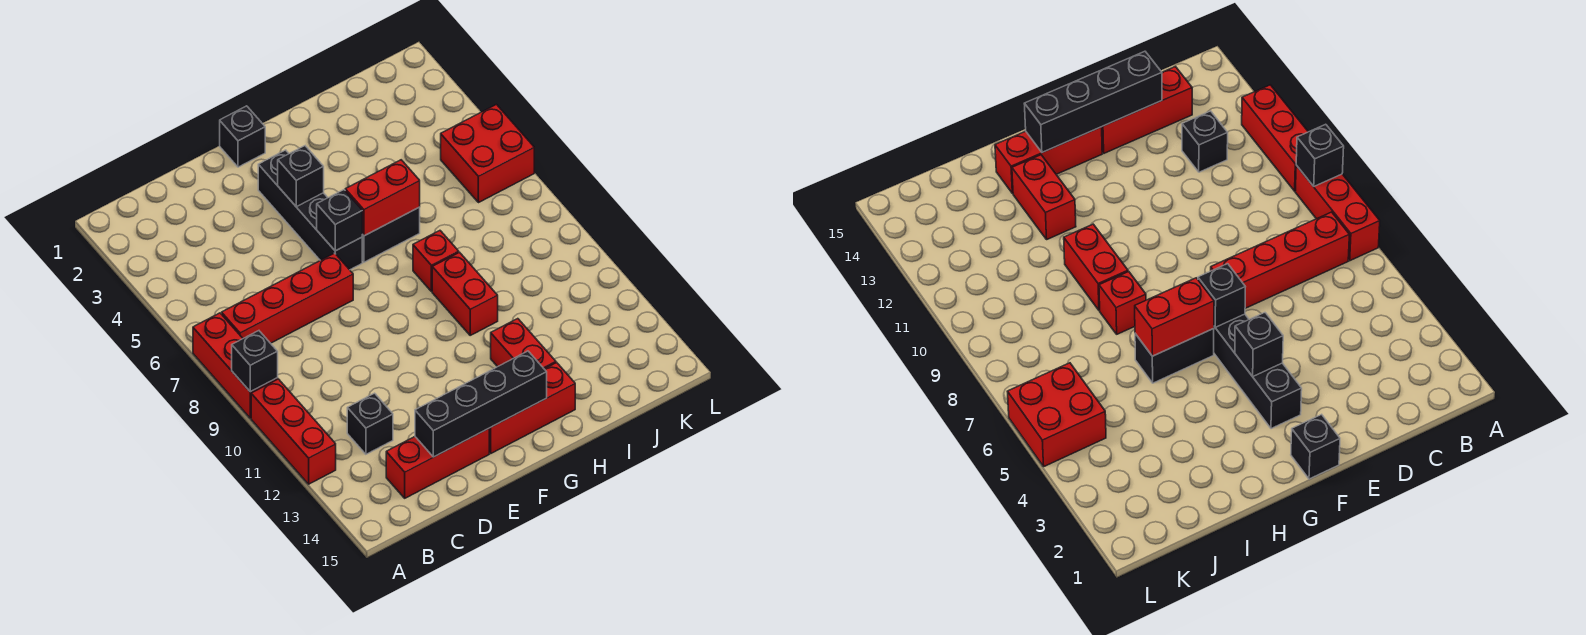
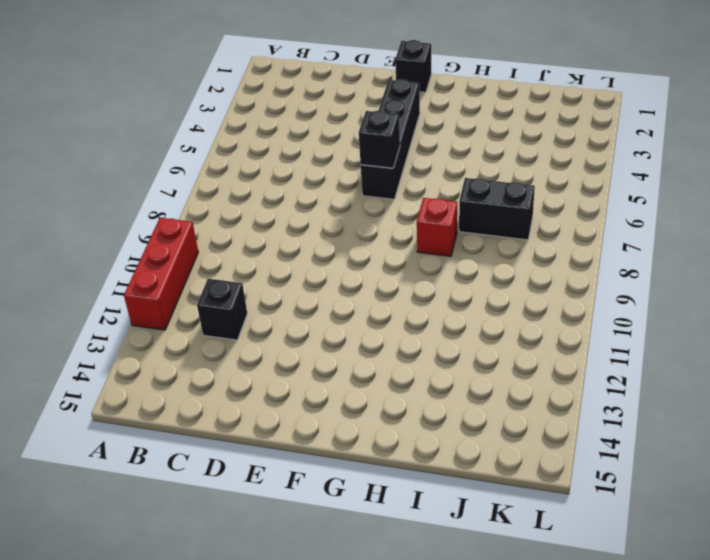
black 1x2 brick [459,178,535,240] -> black 1x2 brick moved to [362,207,420,262]
none -> red 1x3 brick [193,313,278,418]
none -> red 1x4 brick [222,253,353,343]
none -> red 1x3 brick [386,429,489,498]

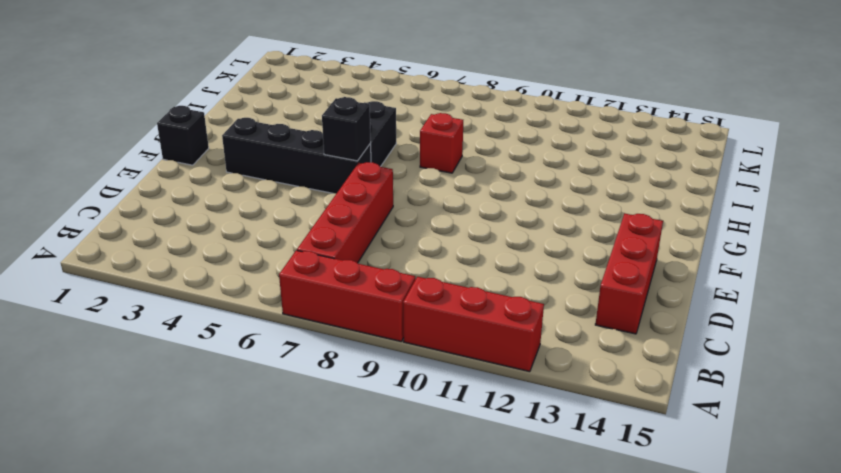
none -> black 1x1 brick [347,393,393,454]
none -> red 1x3 brick [489,363,575,453]
none -> red 1x2 brick [432,252,498,335]

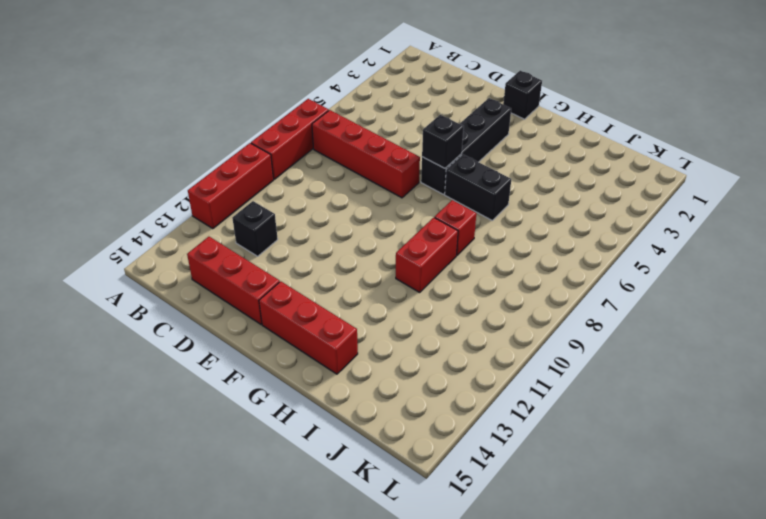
none -> red 1x2 brick [491,319,556,369]
none -> red 2x2 brick [441,104,534,203]
none -> black 1x1 brick [232,331,278,392]

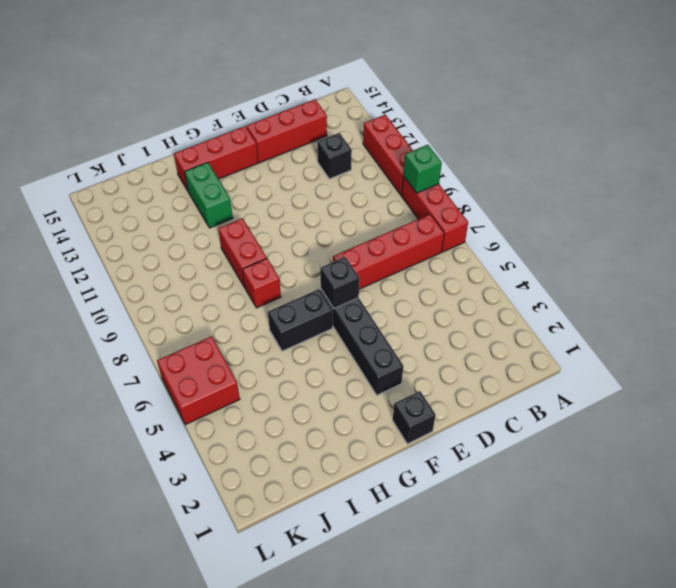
green 1x1 brick [403,145,442,193] -> black 1x1 brick [232,331,278,392]
green 1x2 brick [185,162,233,228] -> red 1x2 brick [491,319,556,369]
none -> black 1x4 brick [415,351,547,457]
none -> black 1x1 brick [278,146,324,207]
none -> red 1x2 brick [345,160,420,236]

